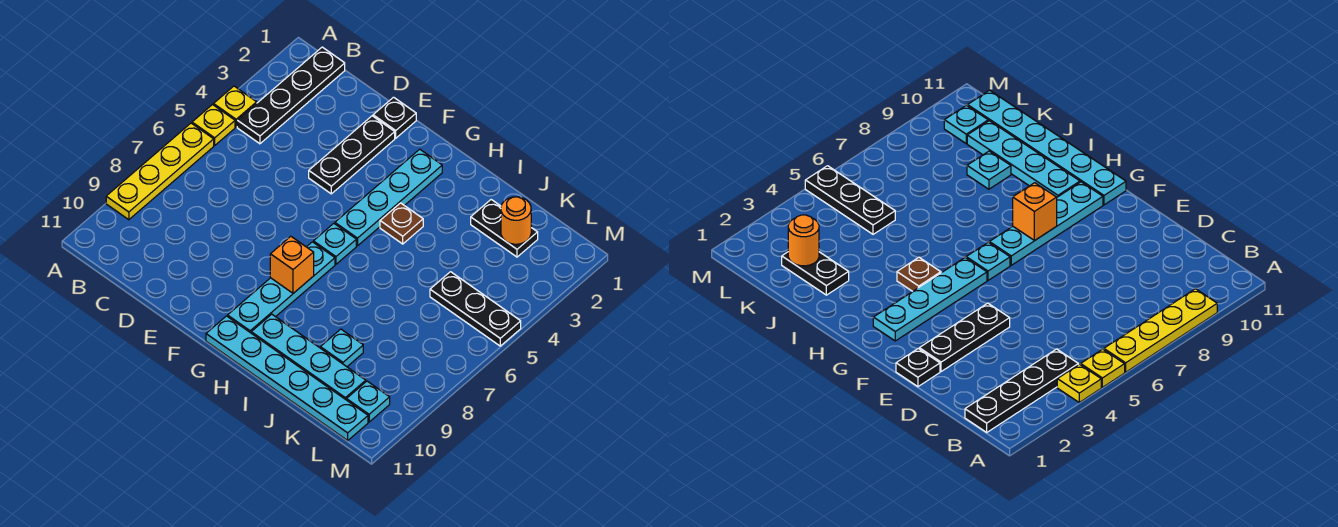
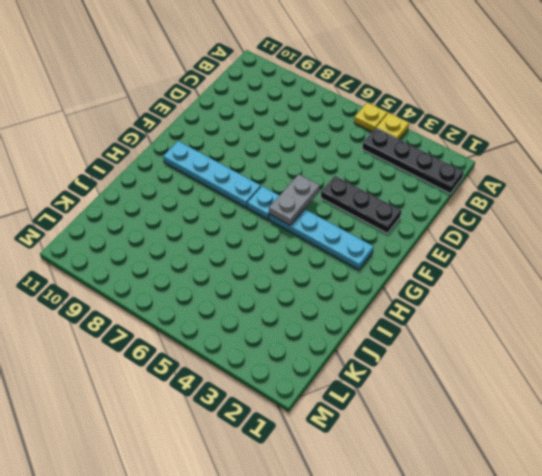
grey 1x2 plate [269,174,320,225] -> none
none -> yellow 1x4 plate [106,123,214,220]
none -> black 1x1 plate [373,97,416,138]
none -> cyan 1x6 plate [206,316,368,440]

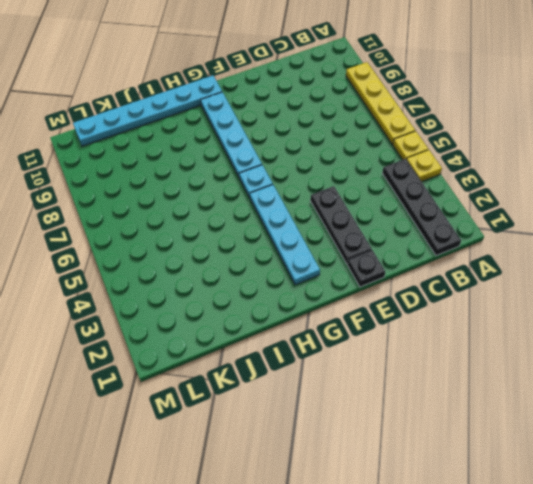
none -> brown 1x1 plate [380,203,423,244]
none -> cyan 1x4 plate [251,314,366,400]
none -> black 1x2 plate [471,200,538,257]

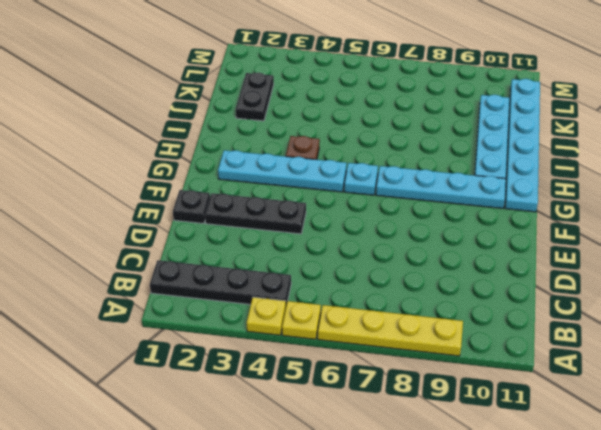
none -> cyan 1x1 plate [320,329,363,367]
none -> black 1x3 plate [430,272,521,346]
none -> cyan 1x1 plate [347,381,390,422]

